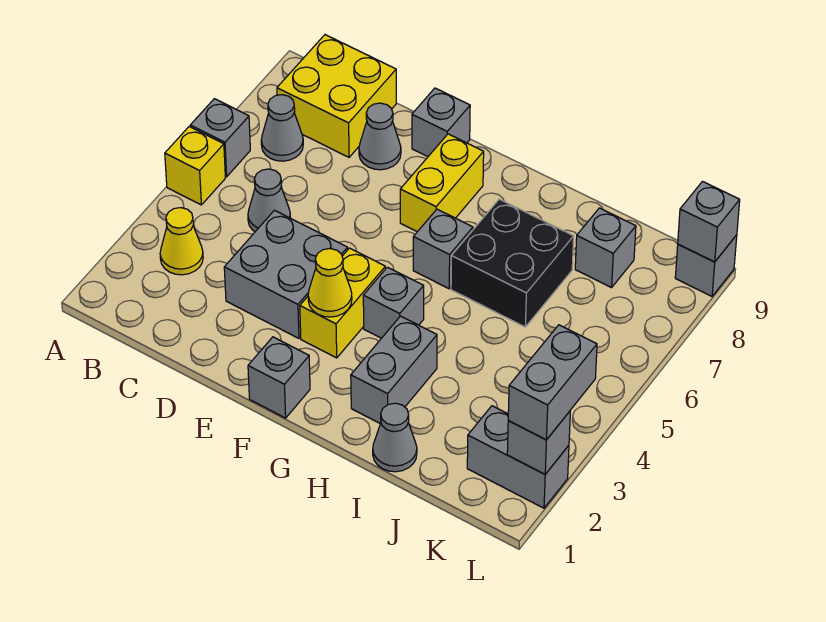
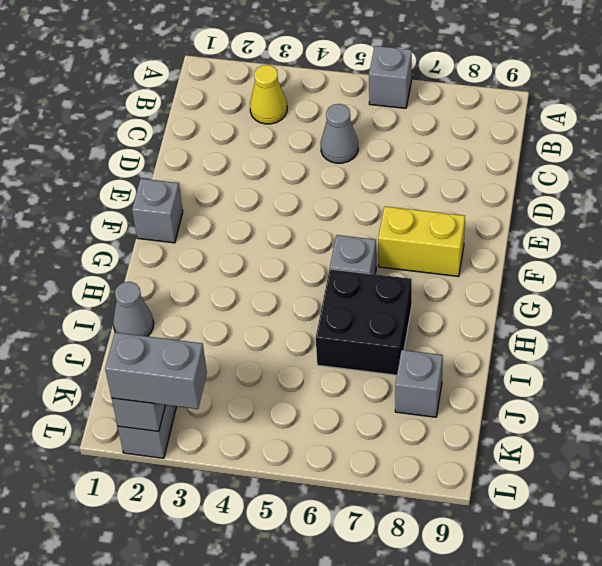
none -> yellow 1x1 brick [165,127,225,205]
none -> grey 1x1 cone [261,95,303,161]
none -> yellow 2x2 brick [277,35,396,157]

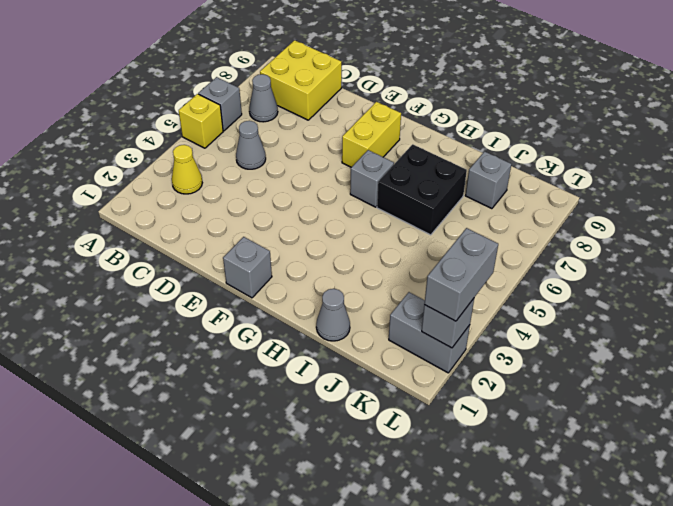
none -> grey 2x2 brick [224,210,348,338]
none -> grey 1x1 cone [359,103,401,170]
none -> grey 1x1 brick [412,88,470,157]

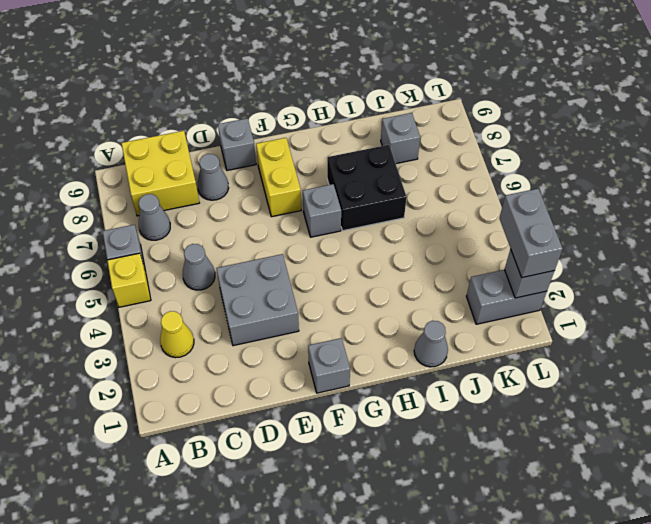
none -> yellow 1x2 brick [300,248,385,358]
none -> grey 1x1 brick [363,267,424,338]
none -> grey 1x2 brick [351,316,437,424]

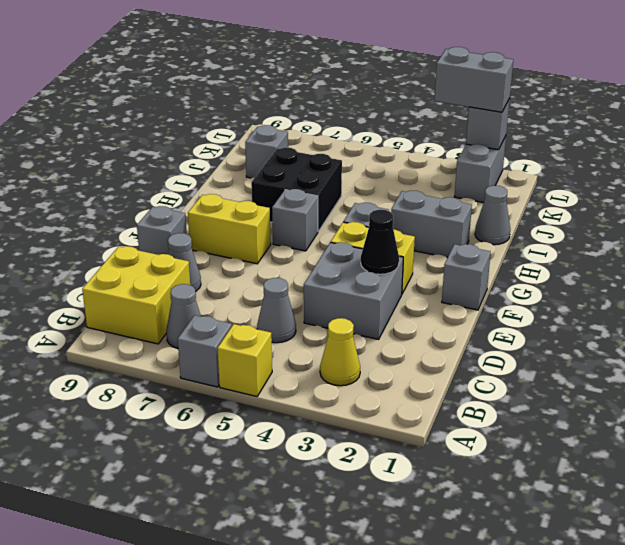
black 1x1 cone [361,210,399,274] -> none
none -> grey 1x1 brick [675,235,737,296]
none -> yellow 1x1 cone [308,249,352,317]
none -> grey 1x1 brick [678,182,740,262]

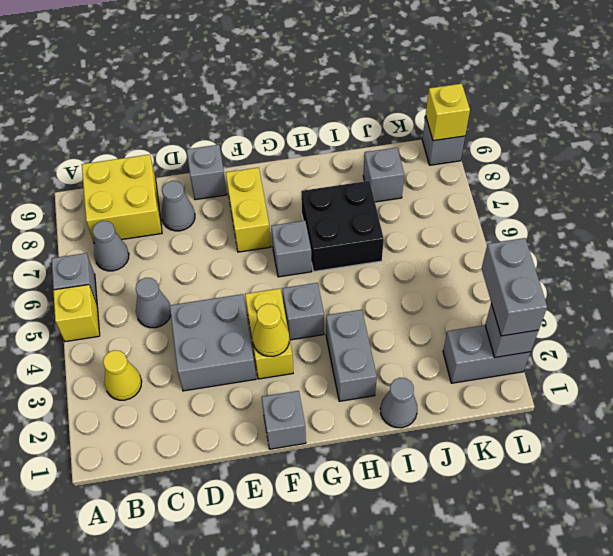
yellow 1x1 brick [426,84,470,141] -> grey 1x1 brick [678,182,740,262]

